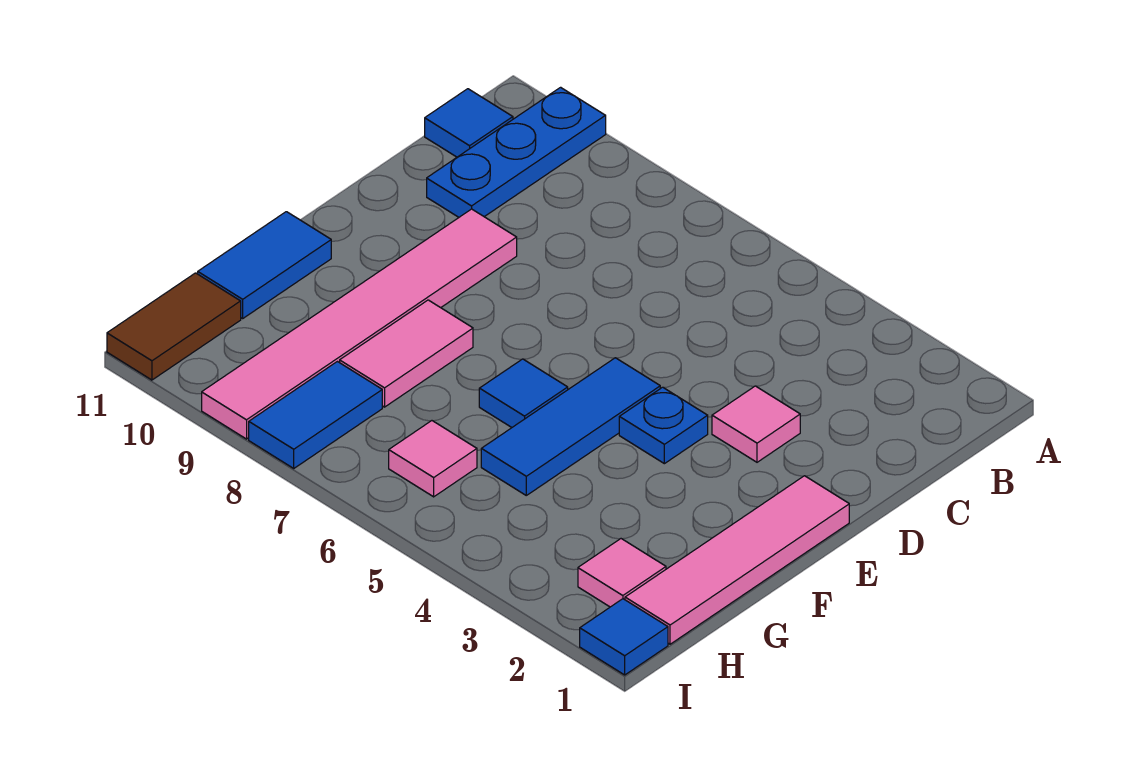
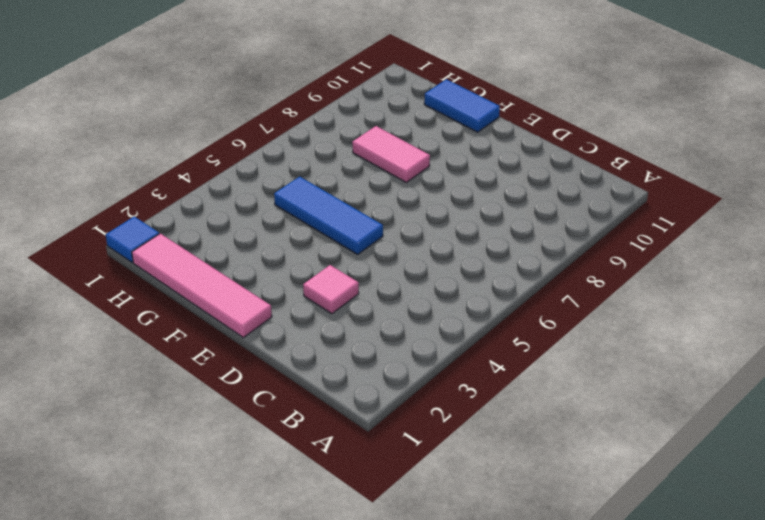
none -> blue 1x3 plate [427,87,606,217]
none -> blue 1x1 tile [425,89,513,157]
none -> pink 1x6 tile [202,209,517,439]

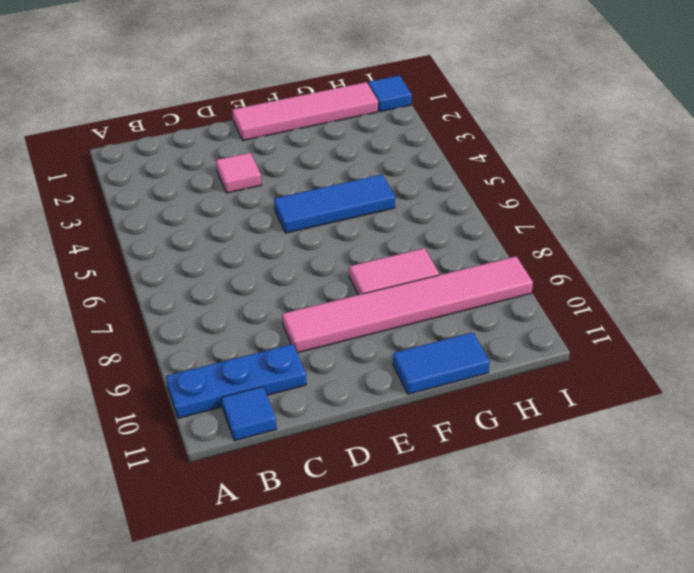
none -> blue 1x1 plate [619,387,708,464]
none -> blue 1x1 tile [479,359,568,427]
none -> pink 1x1 tile [578,539,666,607]

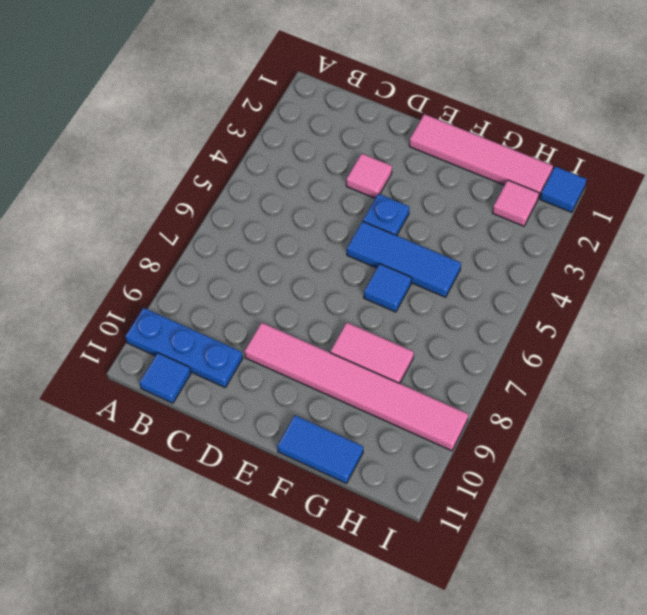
none -> pink 1x1 tile [389,421,477,497]
none -> blue 1x2 tile [249,362,382,468]
none -> brown 1x2 tile [107,273,241,380]

